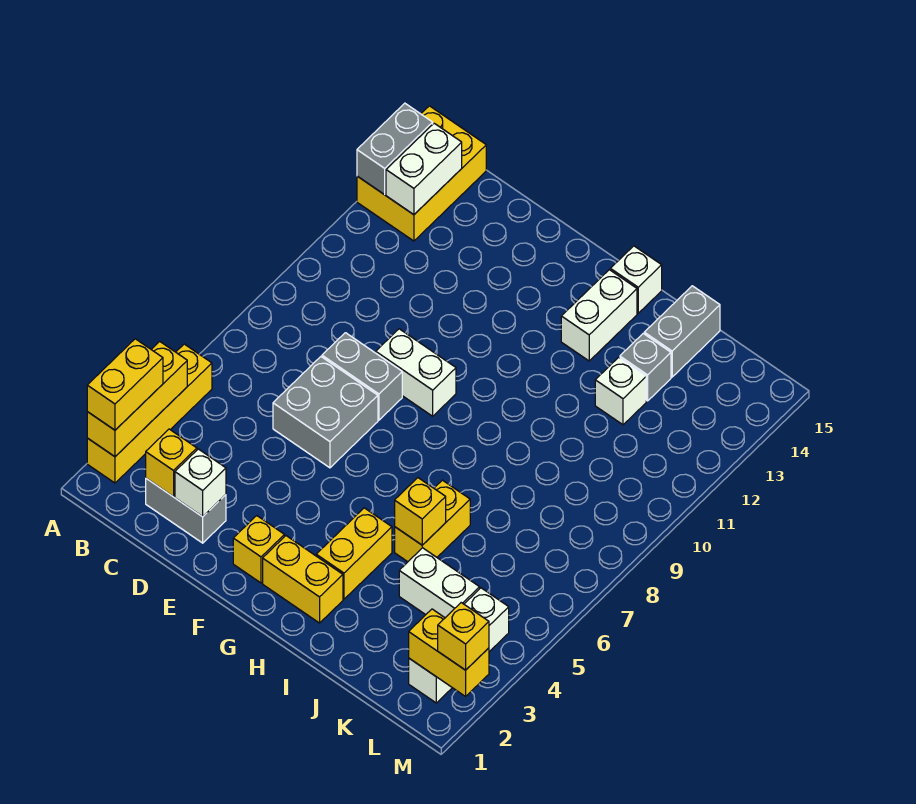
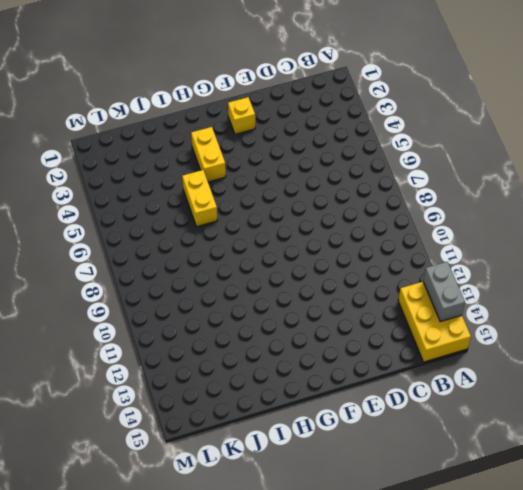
none -> yellow 1x4 brick [87,344,212,483]
none -> grey 1x2 brick [146,478,226,543]
none -> grey 2x2 brick [273,357,378,468]

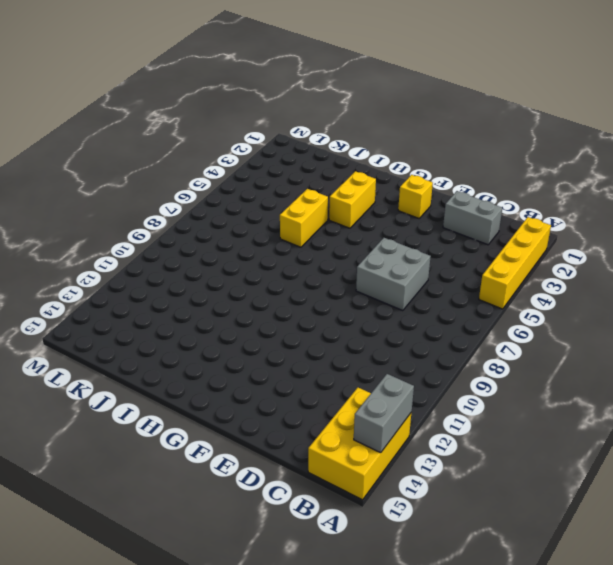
none -> grey 1x2 brick [322,333,402,420]
none -> white 1x2 brick [376,329,456,416]
none -> yellow 1x2 brick [263,536,343,623]

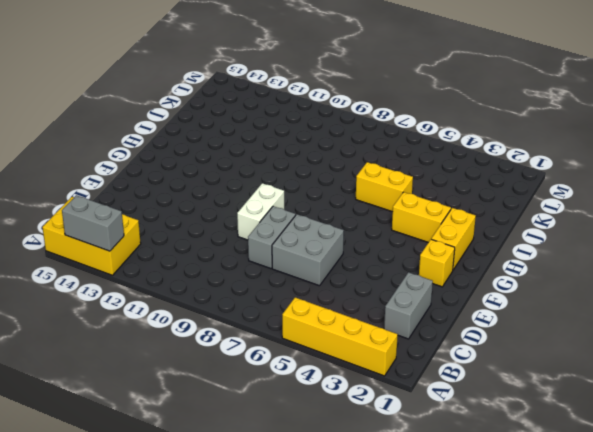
none -> white 1x2 brick [561,270,637,361]
none -> white 1x1 brick [610,246,662,313]
none -> white 1x2 brick [399,548,480,618]

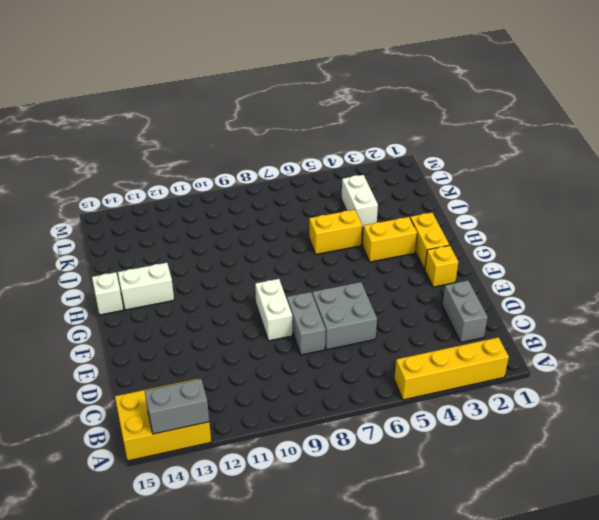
none -> white 1x1 brick [595,357,646,425]
none -> grey 1x1 brick [620,334,671,401]
none -> grey 1x2 brick [644,286,720,377]

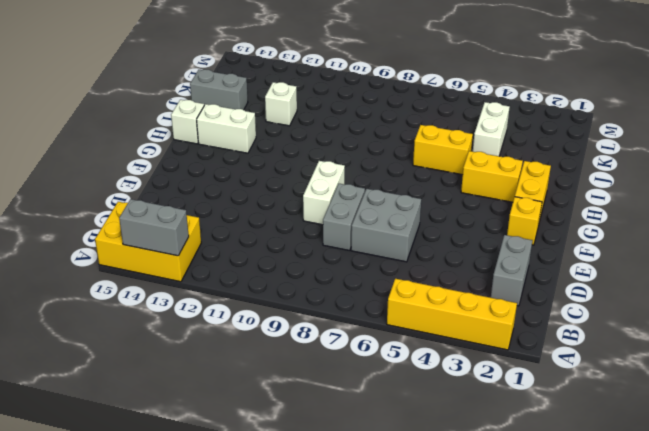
none -> grey 1x1 brick [620,334,671,401]
none -> white 1x3 brick [409,588,509,703]
none -> yellow 1x3 brick [87,341,187,457]

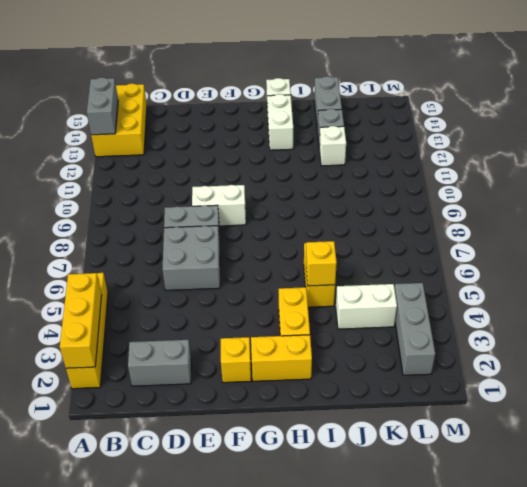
grey 1x3 brick [395,283,435,375] -> white 1x3 brick [409,588,509,703]
none -> white 1x2 brick [386,123,462,215]
none -> yellow 1x1 brick [146,429,197,497]
none -> white 1x1 brick [175,449,226,517]

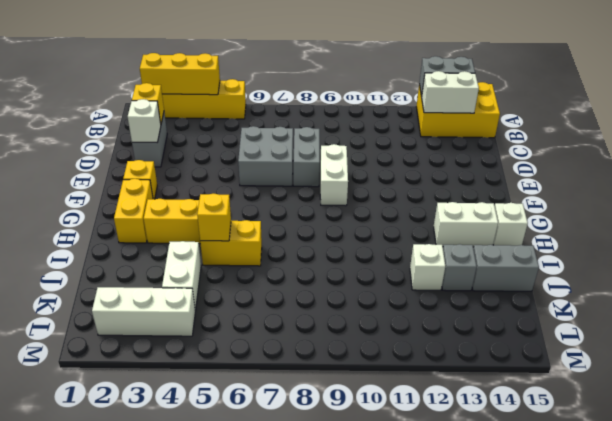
none -> yellow 1x2 brick [409,609,489,696]
none -> yellow 1x2 brick [87,339,163,430]
none -> yellow 1x1 brick [438,603,489,670]

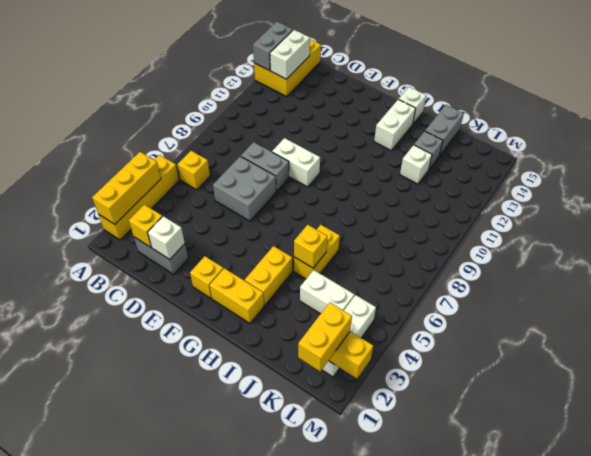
yellow 1x1 brick [177,151,210,190] -> yellow 1x1 brick moved to [438,603,489,670]
yellow 1x2 brick [298,303,352,371] -> yellow 1x2 brick moved to [87,339,163,430]

